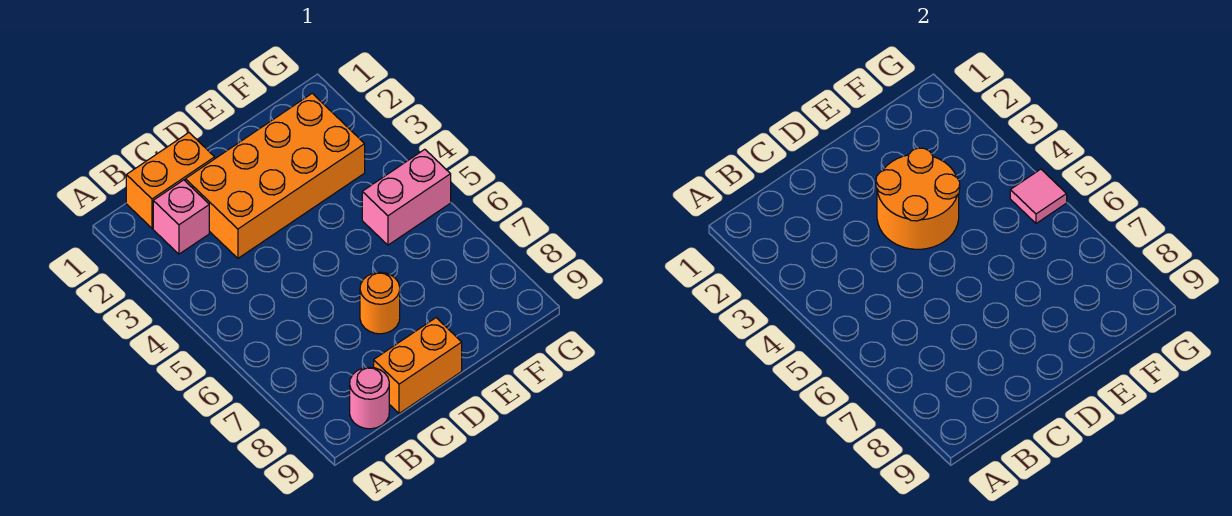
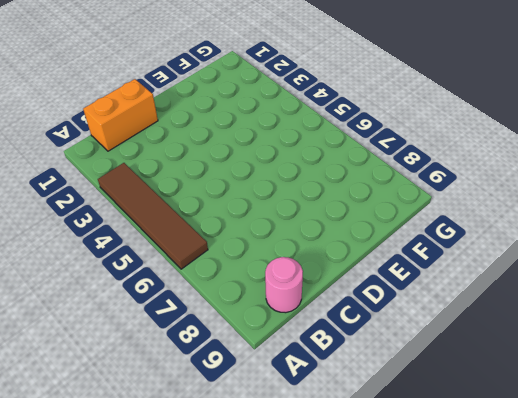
brown 1x4 tile [98,163,208,269] -> none
none -> pink 1x1 brick [153,180,209,254]
none -> orange 2x4 brick [185,93,365,258]

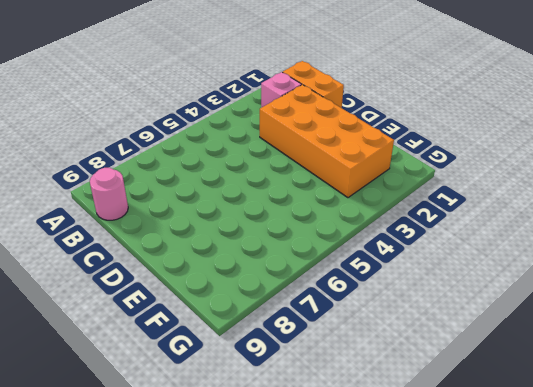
none -> orange 1x2 brick [374,318,462,413]
none -> orange 1x1 round brick [360,272,400,334]

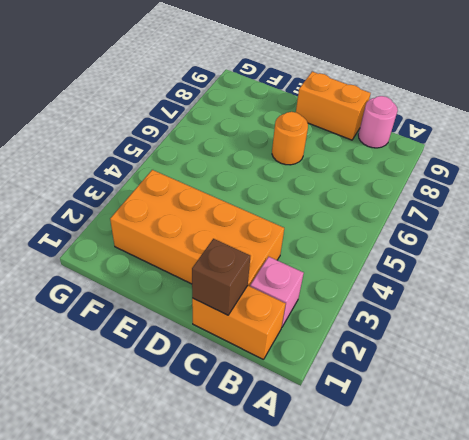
brown 1x1 brick [192,239,250,315] -> none
none -> pink 1x2 brick [362,149,451,245]
none -> orange 2x2 round brick [876,148,960,249]

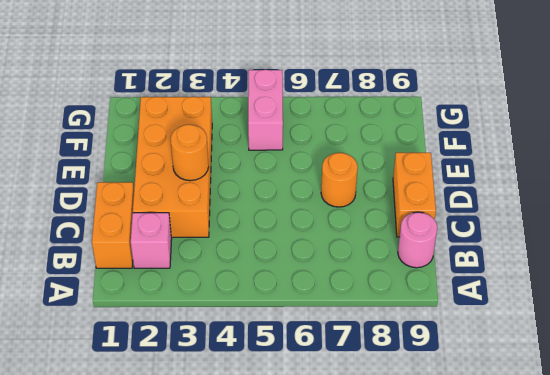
orange 1x1 round brick [171,125,209,181] -> orange 2x2 round brick [876,148,960,249]
none -> pink 1x1 tile [1010,169,1067,223]

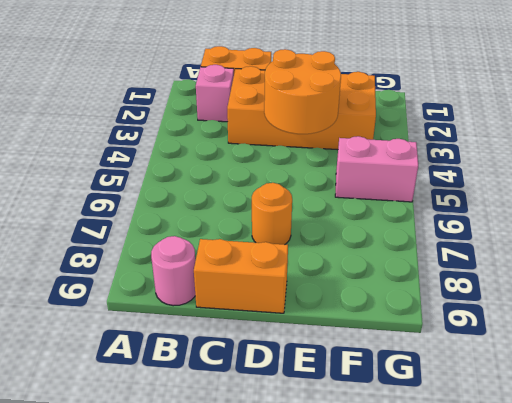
none -> pink 1x1 tile [1010,169,1067,223]

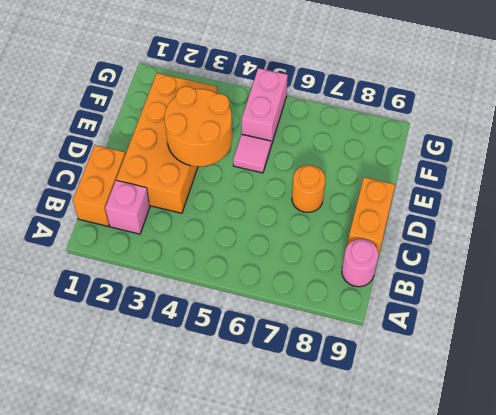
pink 1x1 tile [233,134,271,173] -> pink 1x1 tile moved to [1010,169,1067,223]

